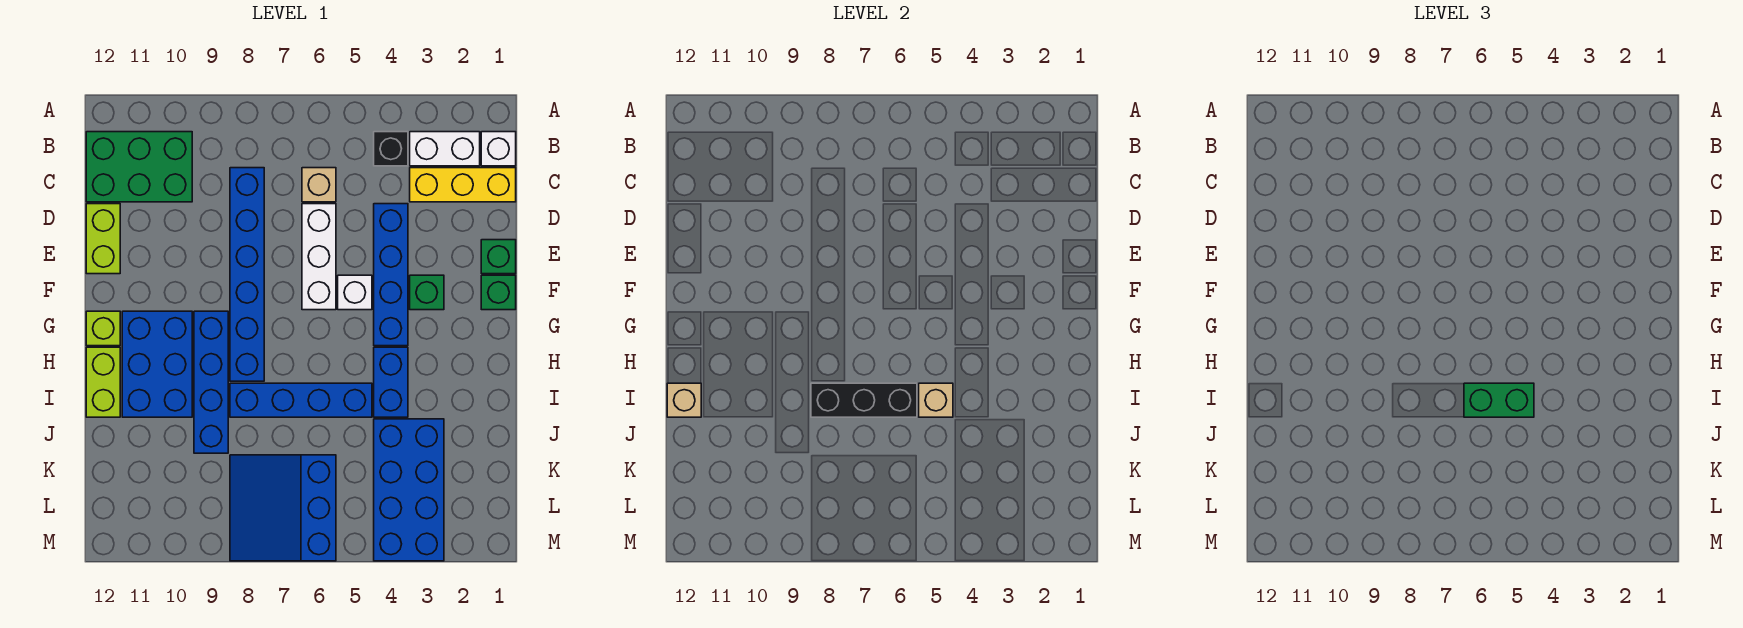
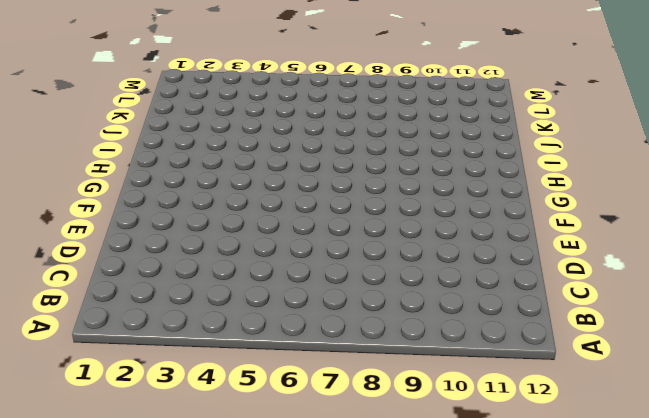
none -> white 1x1 brick [481,132,516,166]
none -> white 1x2 brick [410,132,480,166]
none -> black 1x1 brick [374,132,408,166]

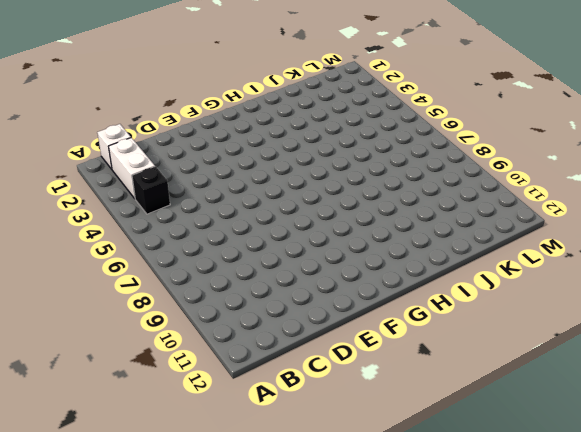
none -> green 2x3 brick [86,132,192,202]
none -> yellow 1x3 brick [410,168,516,202]
none -> tan 1x1 brick [302,168,336,202]

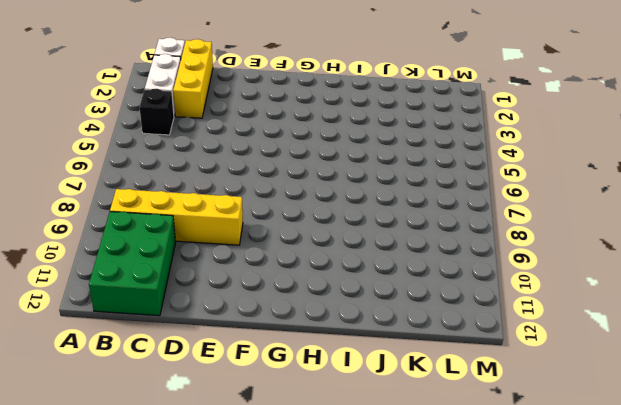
yellow 1x4 brick [110,189,243,245] -> none
none -> tan 1x1 brick [302,168,336,202]
none -> blue 1x6 brick [230,168,264,381]
none -> blue 1x4 brick [374,204,408,346]

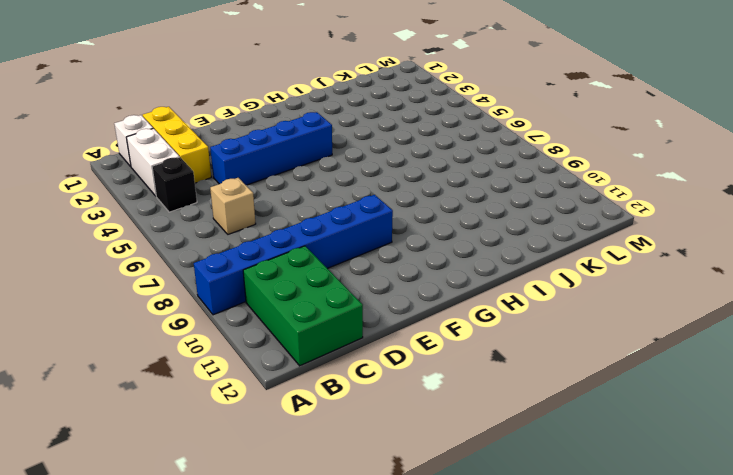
blue 1x6 brick [194,195,393,315] -> blue 1x6 brick moved to [230,168,264,381]
none -> white 1x3 brick [302,204,336,310]
none -> lime 1x2 brick [86,204,120,274]
none -> green 1x1 brick [481,240,516,274]

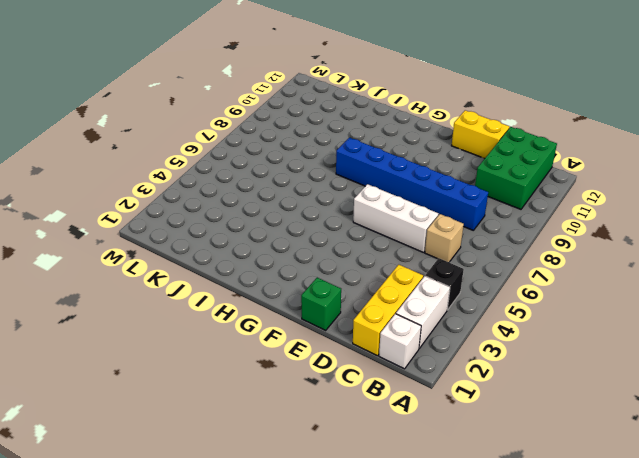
yellow 1x2 brick [452,110,509,159] -> lime 1x2 brick [86,204,120,274]
none -> blue 1x4 brick [374,204,408,346]
none -> green 1x1 brick [481,275,516,310]
none -> green 1x1 brick [410,275,444,310]

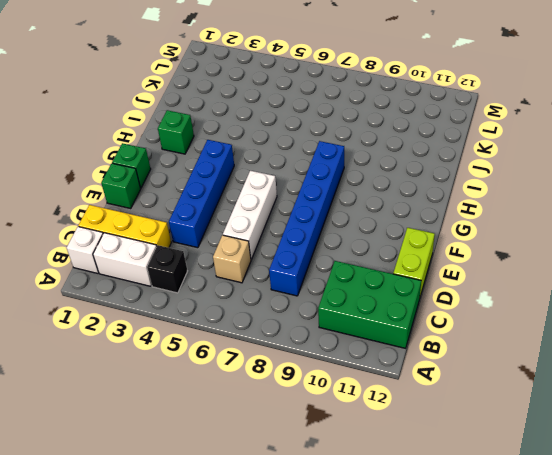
green 1x1 brick [158,110,194,154] -> green 1x1 brick moved to [410,275,444,310]
none -> white 1x1 brick [338,275,372,310]
none -> blue 1x4 brick [194,311,228,453]
none -> blue 2x3 brick [122,311,192,417]

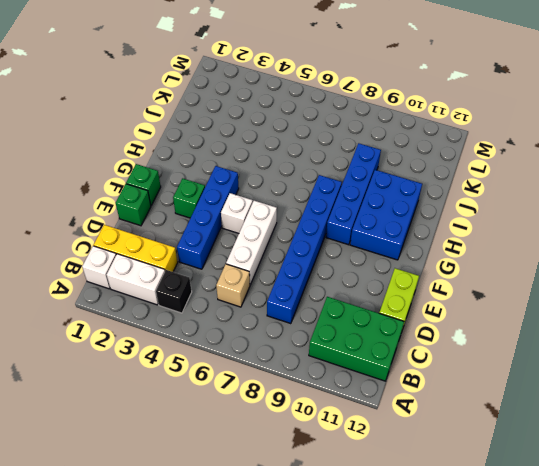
none -> lime 1x1 brick [86,311,120,346]
none -> blue 1x2 brick [374,347,408,417]
none -> lime 1x2 brick [86,347,120,417]

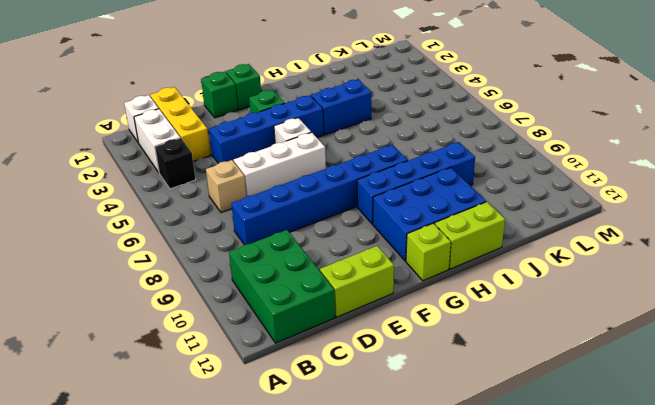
none -> blue 1x4 brick [230,383,372,417]
none -> blue 2x4 brick [374,419,444,561]
none -> blue 3x3 slope [230,455,336,561]

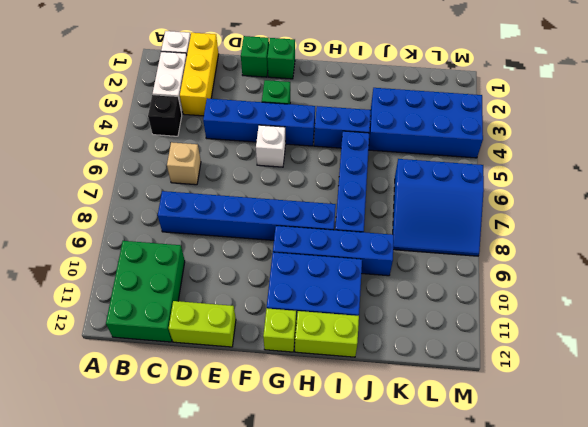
none -> white 1x3 brick [302,204,336,310]
none -> tan 1x1 brick [919,383,953,417]
none -> black 1x3 brick [811,383,917,417]

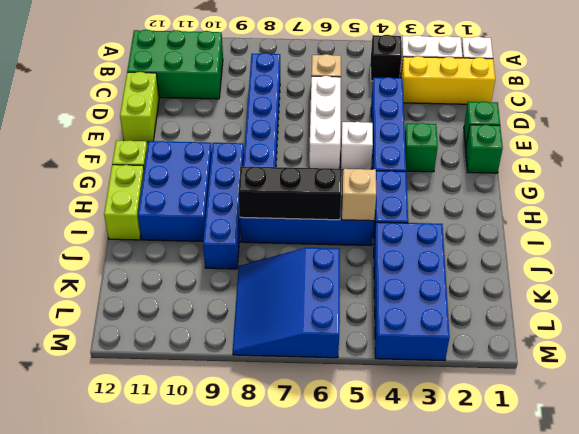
none -> tan 1x1 brick [667,383,701,417]
none -> green 1x2 brick [1464,383,1534,417]

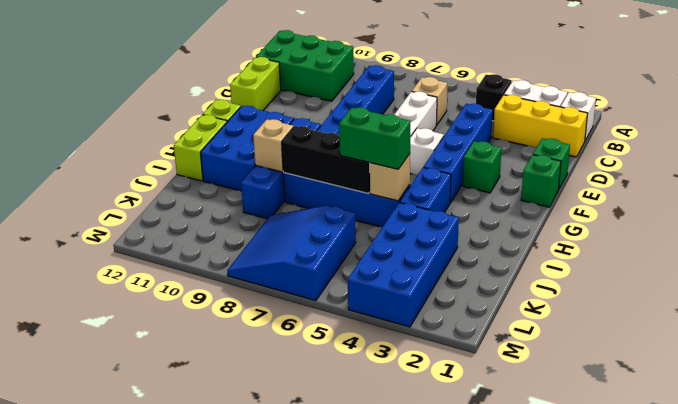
tan 1x1 brick [253,119,293,172] -> tan 1x1 brick moved to [667,383,701,417]

